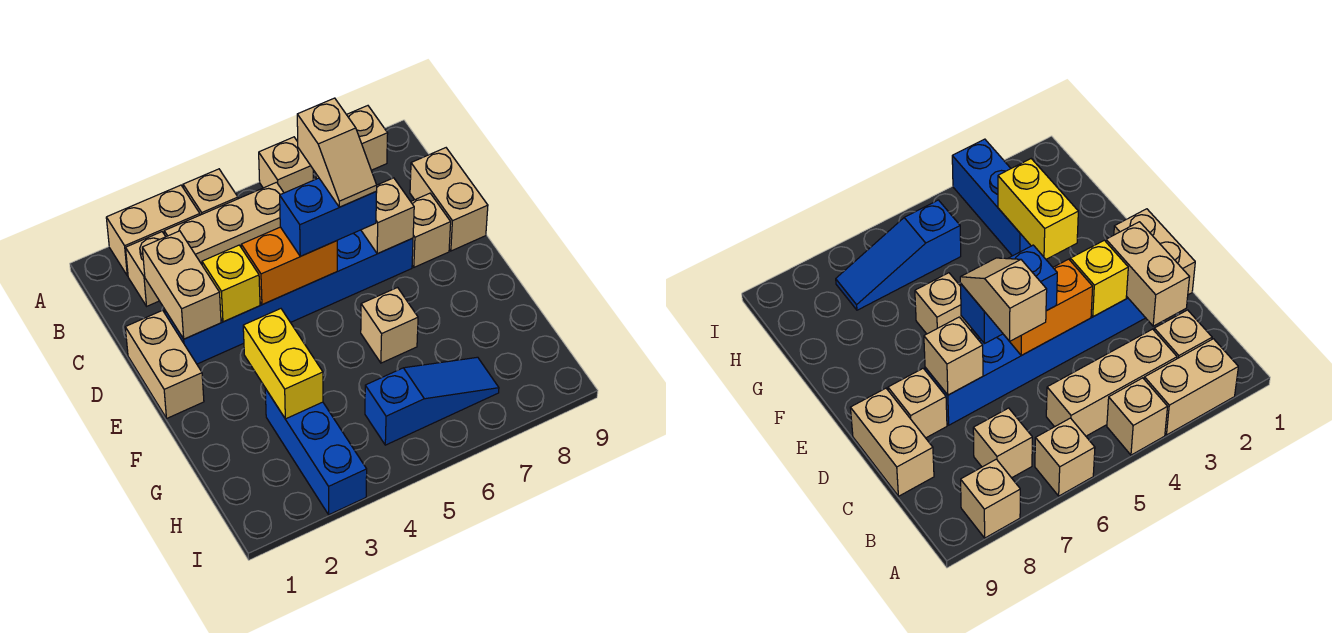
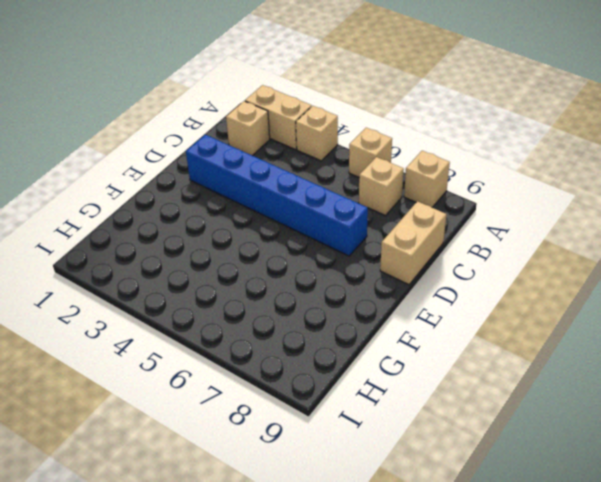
none -> tan 1x3 brick [164,182,284,264]
none -> tan 1x2 brick [125,310,204,418]
none -> tan 1x1 brick [411,193,451,267]

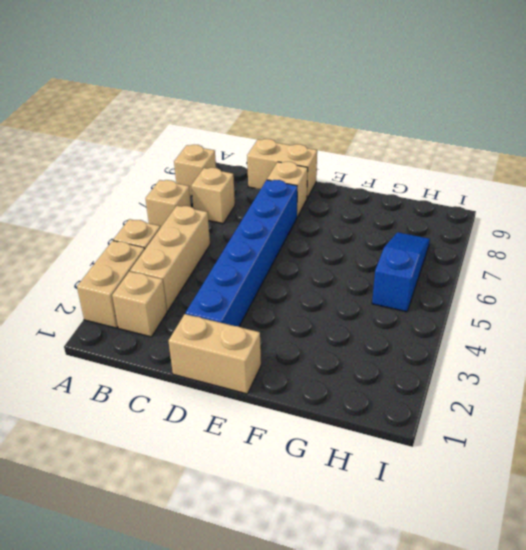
none -> tan 1x1 brick [361,288,418,363]
none -> blue 1x3 brick [265,389,367,515]
none -> tan 1x2 brick [142,231,221,339]

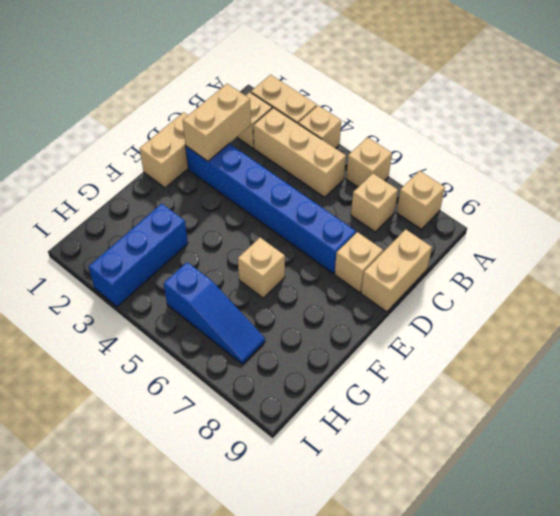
none -> yellow 1x1 brick [202,245,260,322]
none -> orange 1x2 brick [241,227,337,305]
none -> tan 1x1 brick [361,178,414,254]

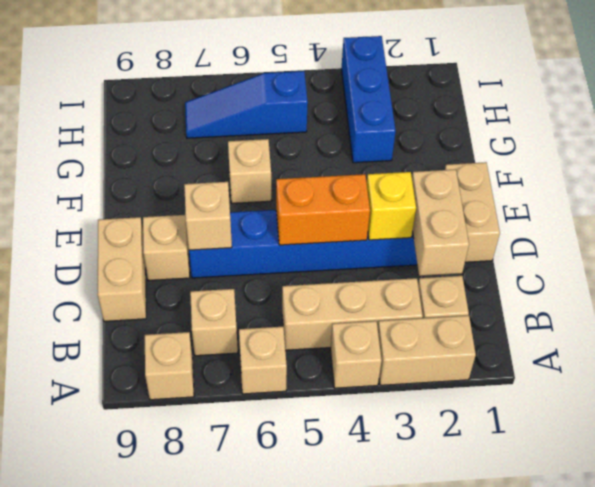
none -> yellow 1x2 brick [243,309,323,419]
none -> blue 1x2 brick [280,178,377,256]
none -> tan 1x2 slope [297,98,377,207]

